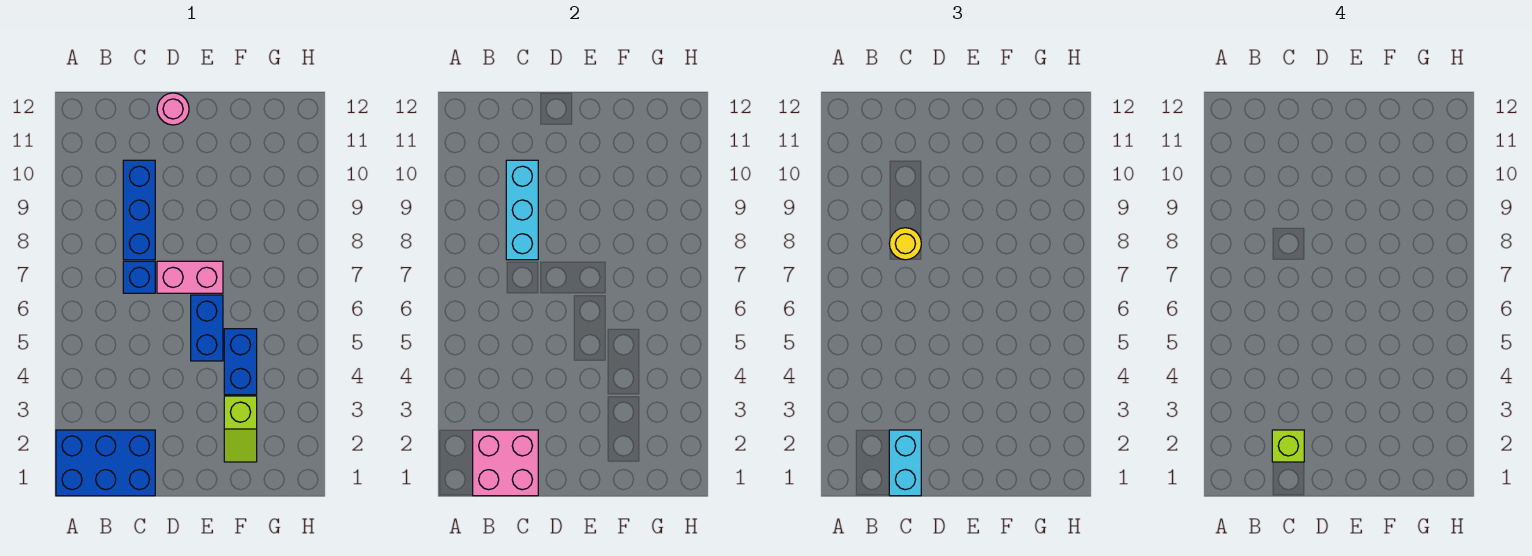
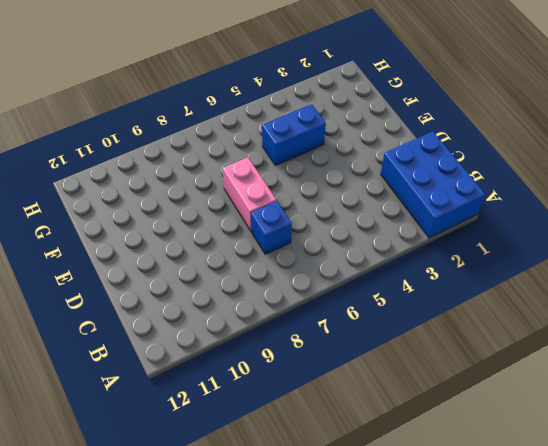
none -> blue 1x3 brick [123,160,155,260]
none -> pink 1x1 round brick [157,93,189,125]
none -> blue 1x2 brick [191,295,223,361]

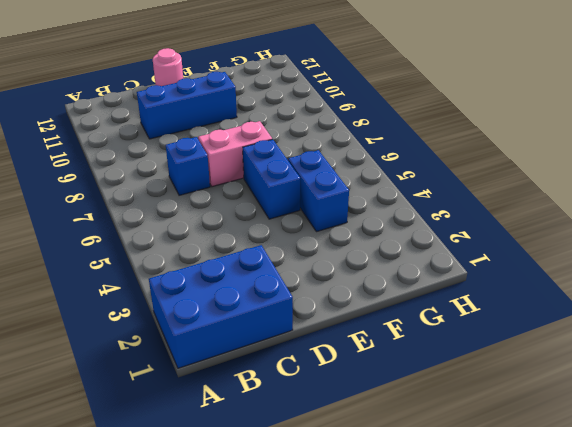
blue 1x3 brick [137,72,237,139] -> blue 1x3 brick turned to [123,160,155,260]
none -> lime 1x2 slope [224,396,257,462]
none -> pink 2x2 brick [473,430,538,496]
none -> cyan 1x3 brick [506,160,538,260]

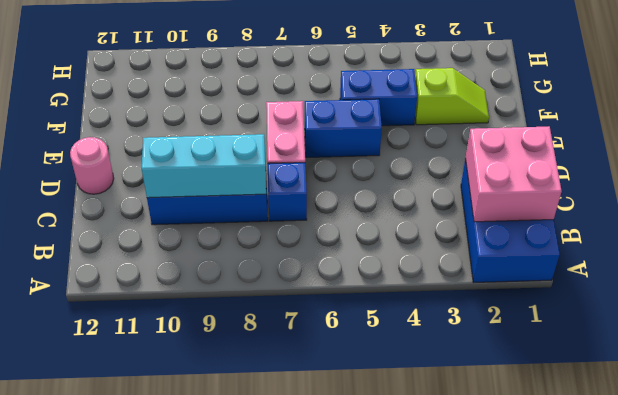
none -> cyan 1x2 brick [889,430,921,496]
none -> yellow 1x1 round brick [889,228,921,260]
none -> lime 1x1 brick [1272,430,1304,462]

